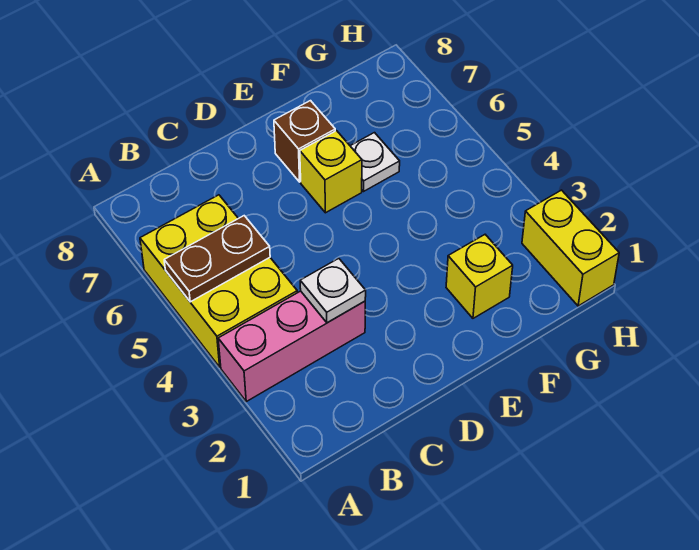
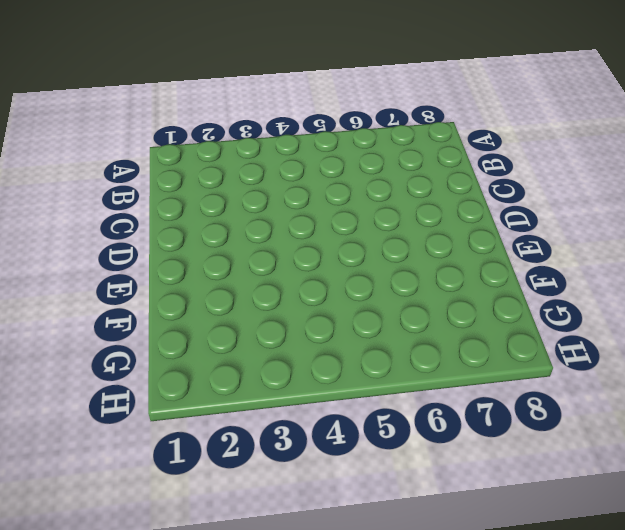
none -> pink 1x3 brick [218,291,365,402]
none -> yellow 2x3 brick [140,195,297,367]

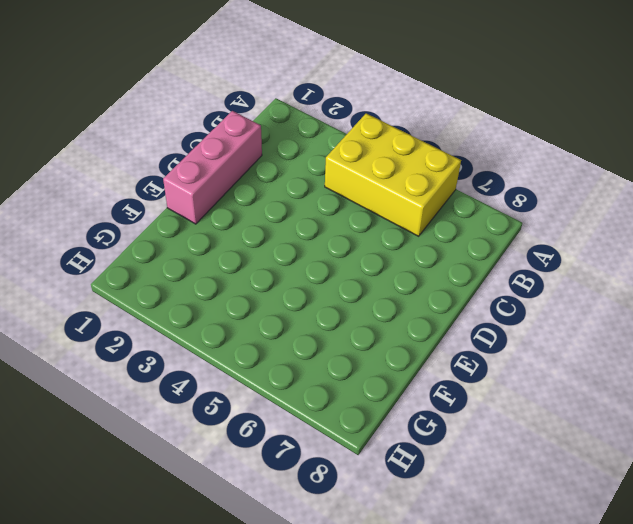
pink 1x3 brick [163,111,262,224] -> pink 1x3 brick moved to [218,291,365,402]
none -> yellow 1x1 brick [300,131,362,213]
none -> brown 1x1 brick [274,101,335,182]

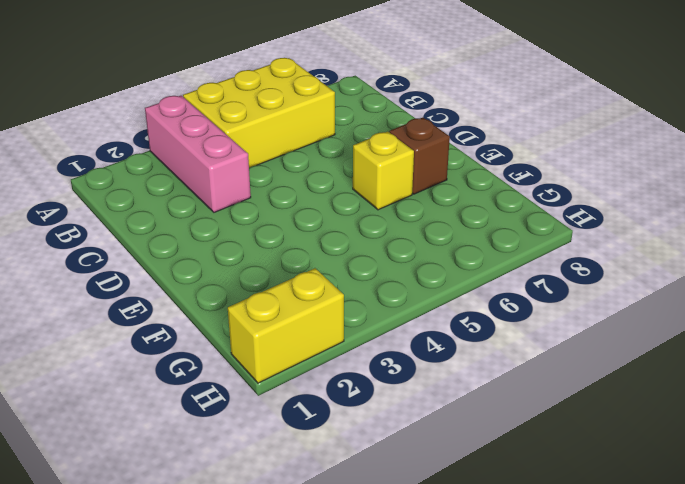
none -> yellow 1x1 brick [446,235,513,318]
none -> white 1x1 plate [351,133,400,191]

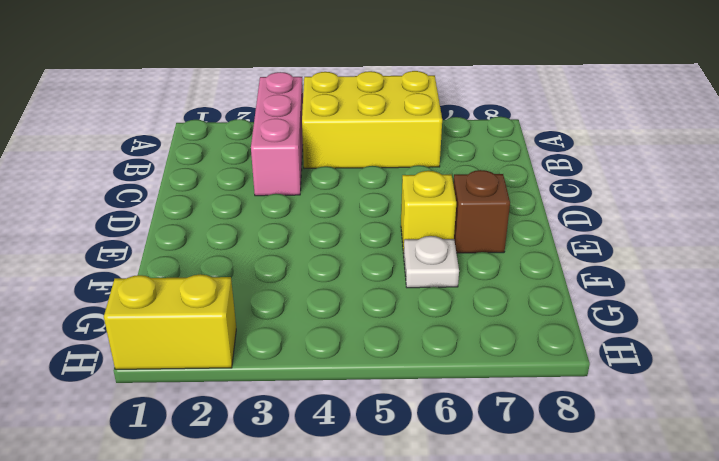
none -> yellow 1x1 brick [446,235,513,318]
none -> brown 1x2 plate [164,216,270,302]

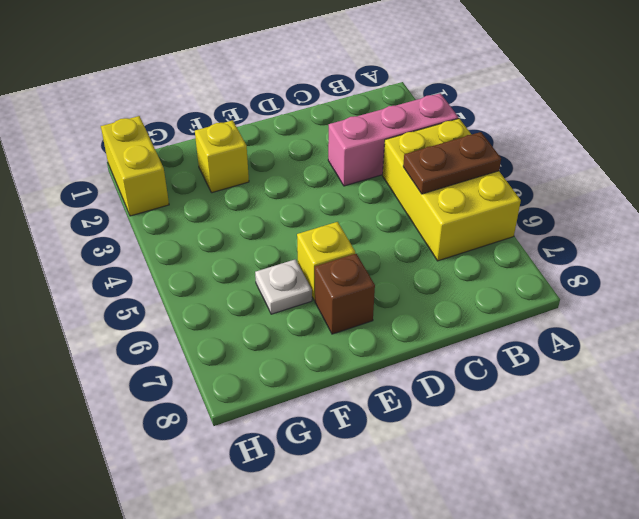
none -> white 1x1 plate [300,258,366,323]

